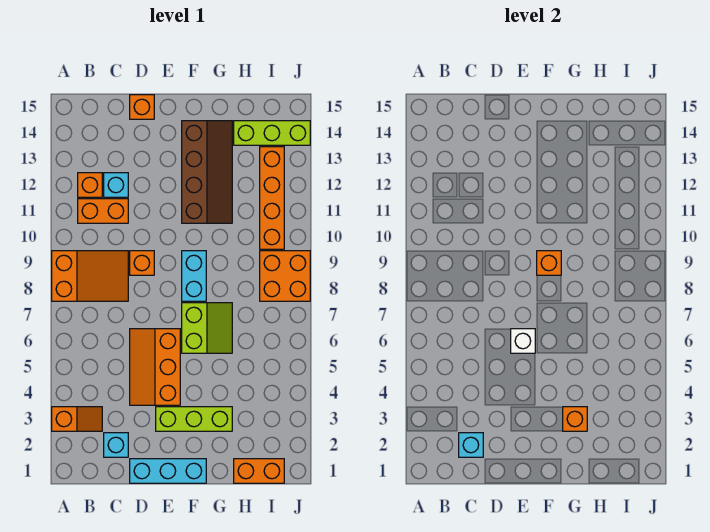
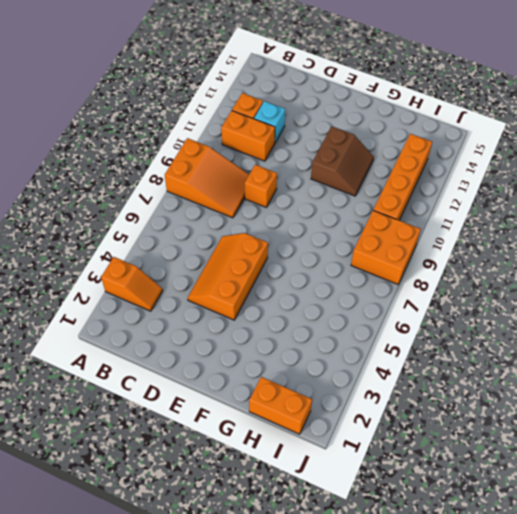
brown 2x2 slope [311,126,374,196] -> brown 2x4 slope [182,121,232,223]
none -> cyan 1x1 brick [104,433,128,457]
none -> cyan 1x3 brick [130,459,206,483]
none -> orange 1x1 brick [130,95,154,119]

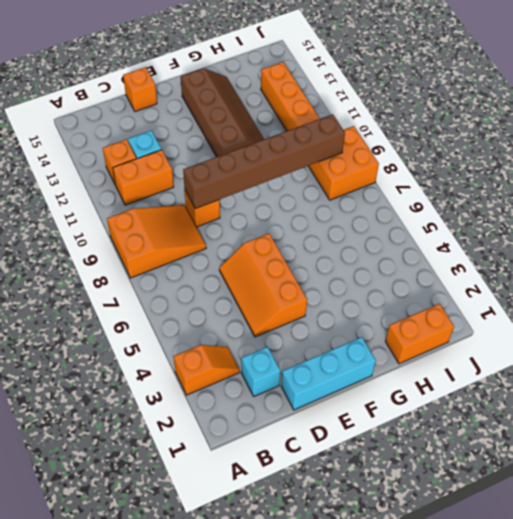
brown 1x6 brick [183,114,345,209] -> orange 1x1 brick [537,251,561,275]
none -> lime 1x3 brick [156,407,232,431]
none -> lime 2x2 slope [182,303,232,353]
none -> cyan 1x2 brick [182,251,206,301]

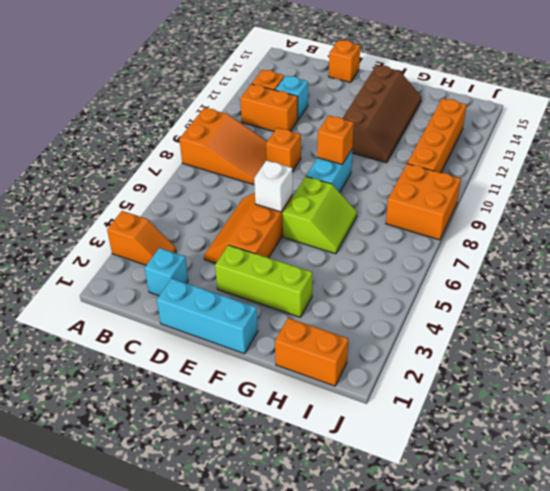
none -> lime 1x3 brick [234,121,310,145]
none -> cyan 1x1 brick [459,433,483,457]
none -> orange 1x1 brick [563,407,587,431]

